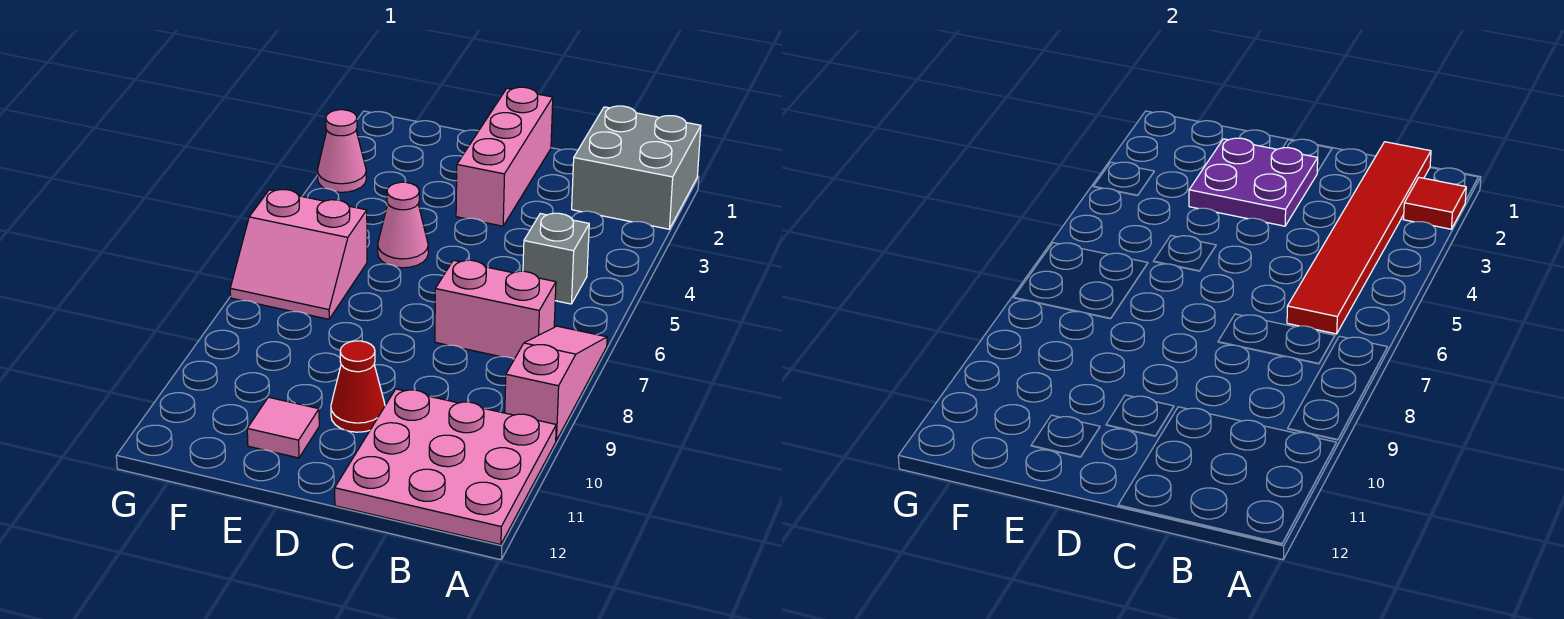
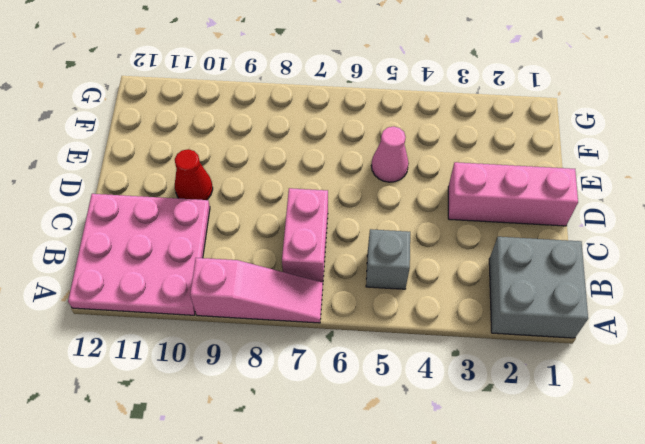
none -> pink 1x1 tile [247,397,319,458]
none -> pink 2x2 slope [230,190,367,319]
none -> pink 1x1 cone [318,110,366,192]

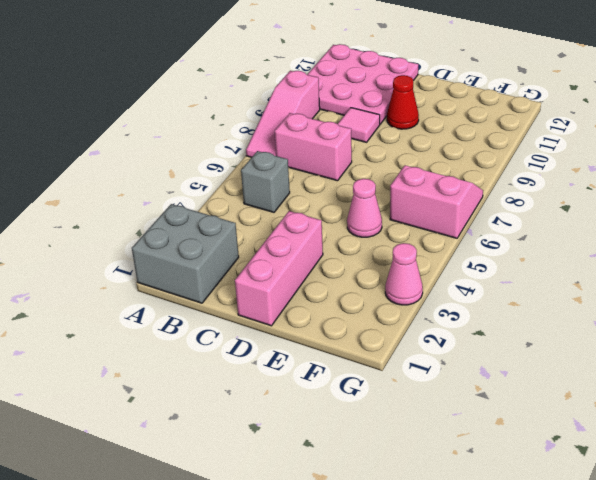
pink 1x1 tile [338,108,380,142] -> pink 1x1 tile moved to [247,397,319,458]
none -> red 1x1 tile [1404,177,1466,229]
none -> red 1x6 tile [1287,142,1431,334]
none -> purple 2x2 plate [1189,138,1318,226]

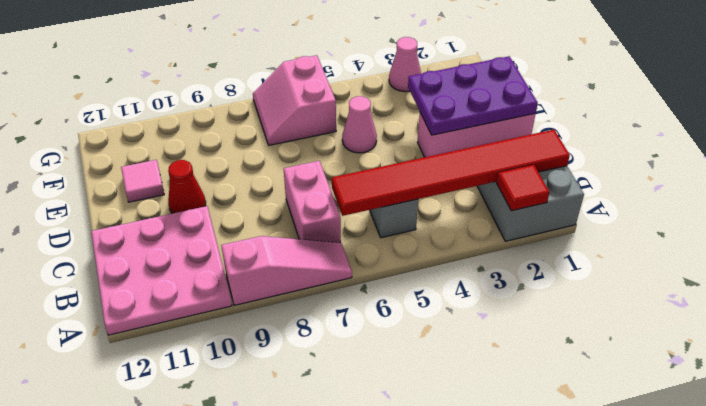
purple 2x3 plate [408,56,538,135] -> purple 2x2 plate [1189,138,1318,226]

